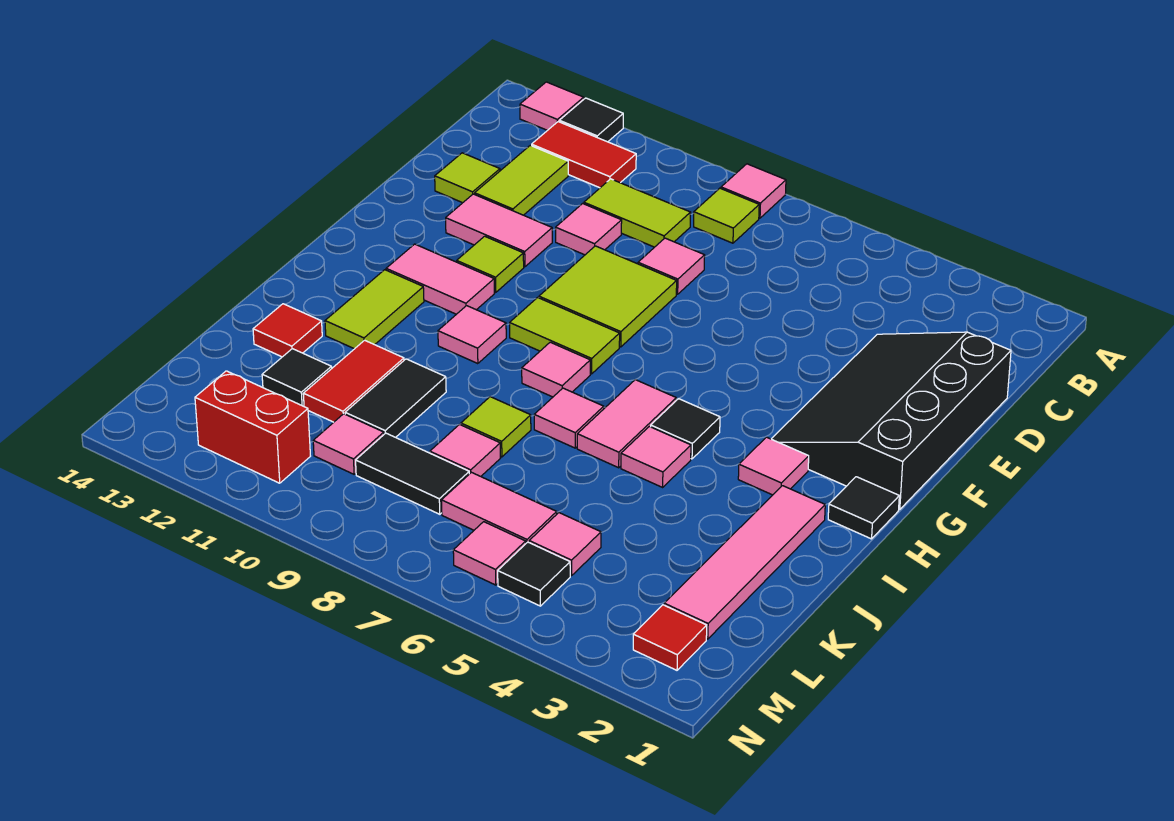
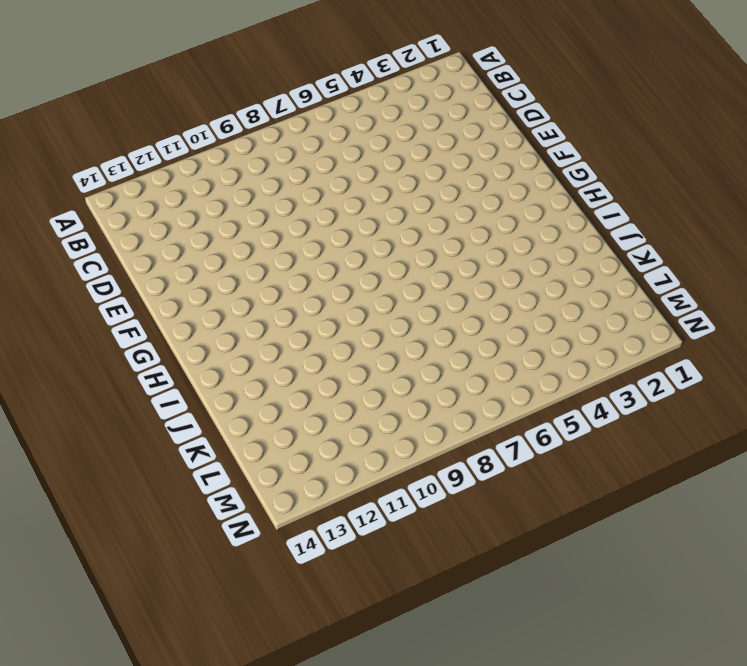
none -> pink 1x1 tile [721,164,786,218]
none -> black 1x1 tile [559,98,623,142]
none -> pink 1x1 tile [520,82,584,130]
none -> lime 1x1 tile [694,188,759,243]

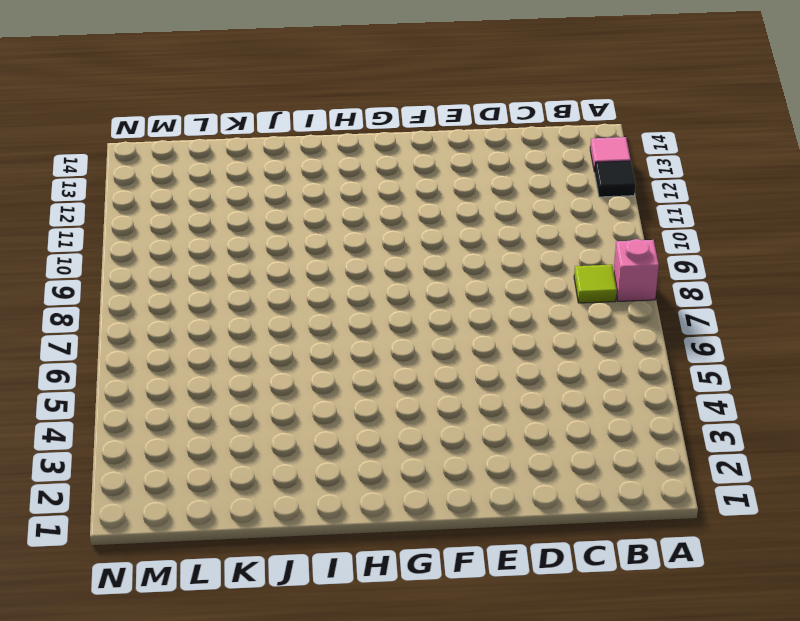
pink 1x1 brick [613,239,659,301] -> pink 1x1 tile [721,164,786,218]
none -> red 1x2 tile [532,122,636,188]
none -> lime 1x2 tile [584,179,691,247]
none -> lime 1x2 tile [475,145,568,215]
none -> black 3x4 slope [772,332,1011,510]

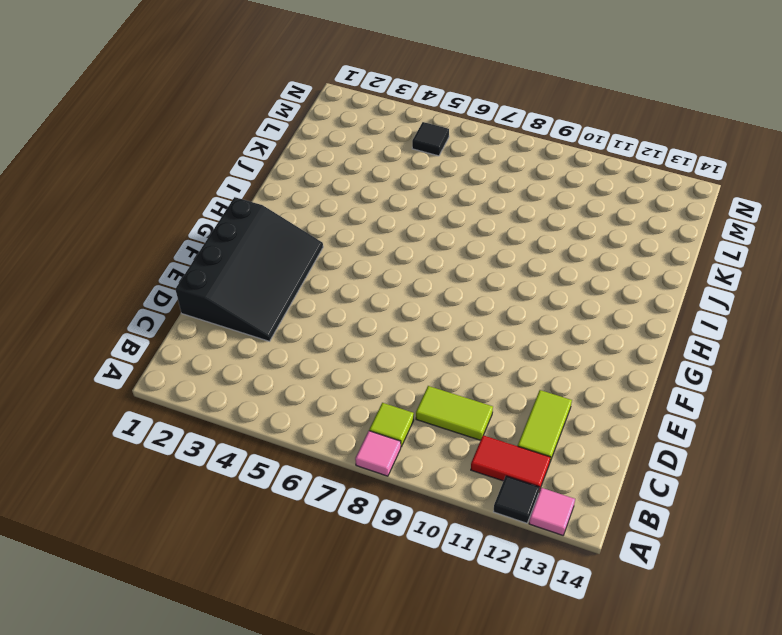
none -> pink 1x1 tile [638,238,705,294]
none -> pink 1x1 tile [556,204,622,255]
none -> lime 1x1 tile [435,153,500,203]
none -> lime 2x2 tile [539,246,677,347]

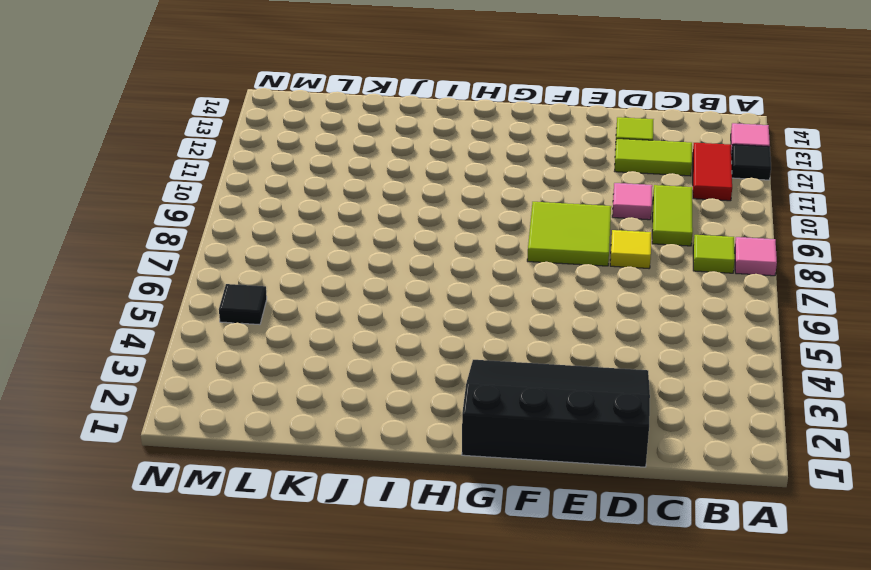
yellow 1x1 tile [610,230,651,268] -> pink 1x1 tile [638,238,705,294]
none -> pink 1x2 tile [446,194,552,267]
none -> lime 1x1 tile [457,236,524,293]
none -> lime 1x2 tile [510,298,620,374]
none -> pink 1x2 tile [386,244,494,314]

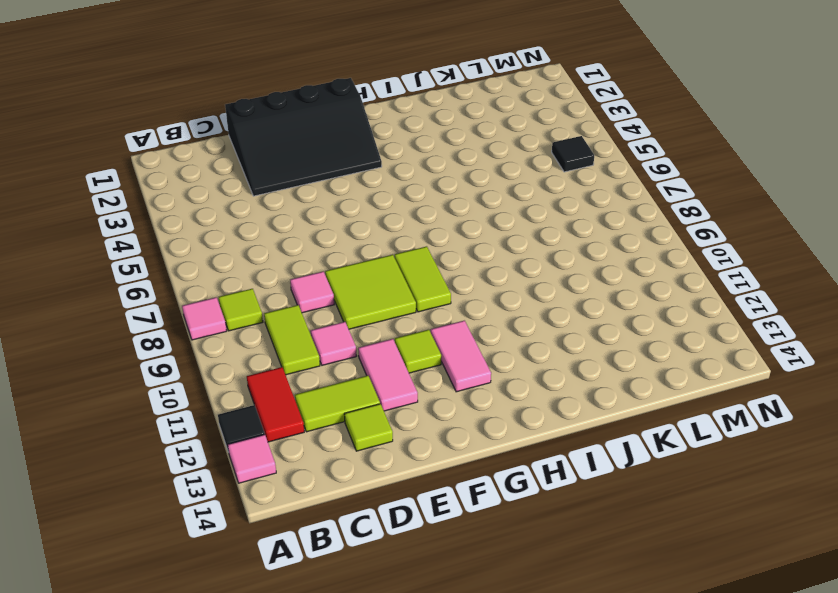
none -> black 1x1 tile [828,477,899,539]
none -> pink 1x1 tile [738,437,809,495]
none -> black 1x1 tile [651,399,720,459]
none -> pink 1x2 tile [577,380,676,468]

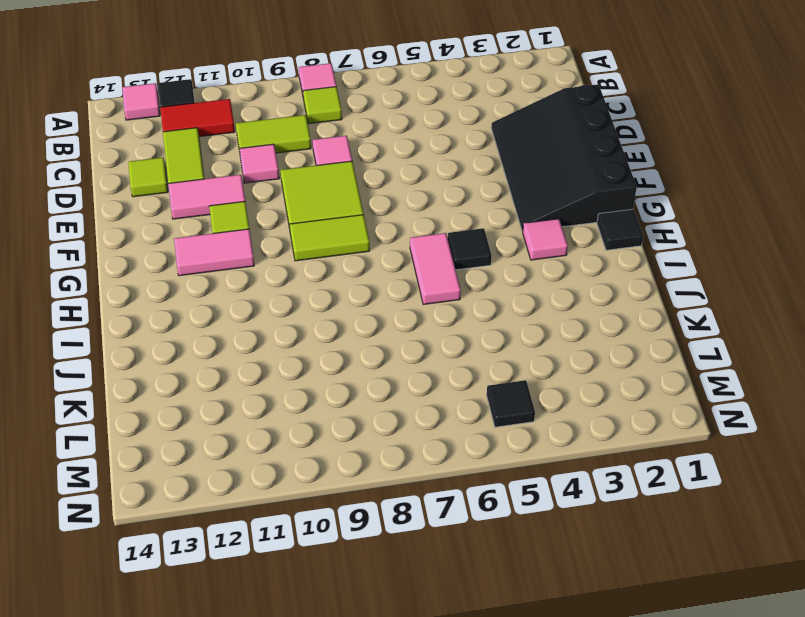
none -> pink 1x1 tile [522,342,590,397]
none -> pink 1x1 tile [438,306,506,364]
none -> lime 1x2 tile [325,270,424,349]
none -> pink 1x4 tile [664,486,825,639]

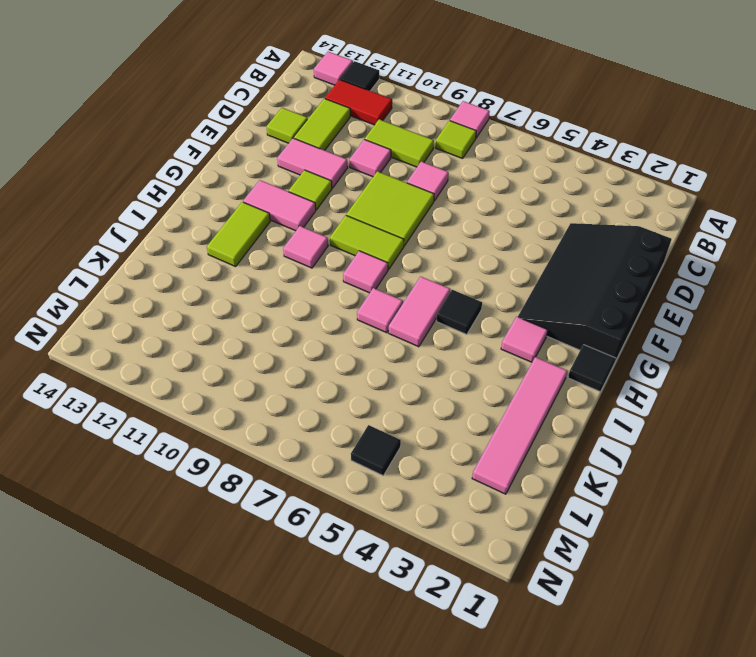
none -> pink 1x1 tile [621,427,691,487]
none -> lime 1x1 tile [461,397,531,457]
none -> black 1x2 tile [345,359,446,437]
none -> red 1x2 tile [303,340,404,422]

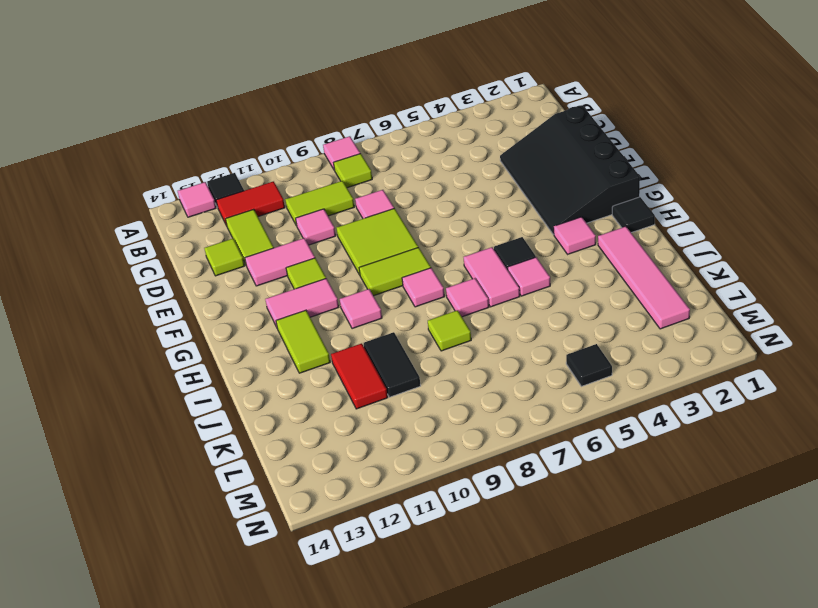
none -> red 1x1 tile [253,304,322,357]
none -> pink 1x1 tile [430,424,500,476]
none -> black 1x1 tile [262,349,332,406]
none -> pink 1x1 tile [529,513,601,576]

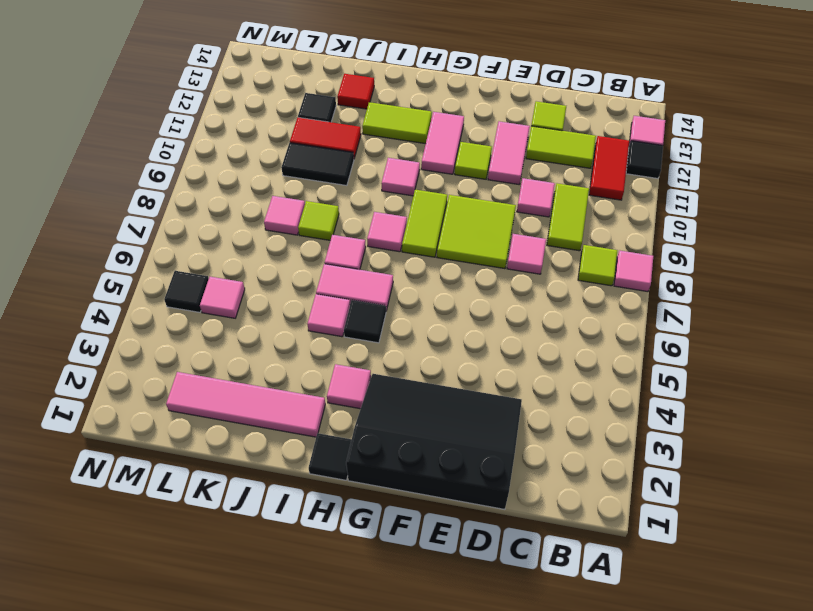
none -> pink 1x2 tile [441,472,557,543]
none -> black 1x2 tile [356,433,469,514]
none -> pink 1x1 tile [313,414,384,474]
none -> red 1x1 tile [633,605,707,670]

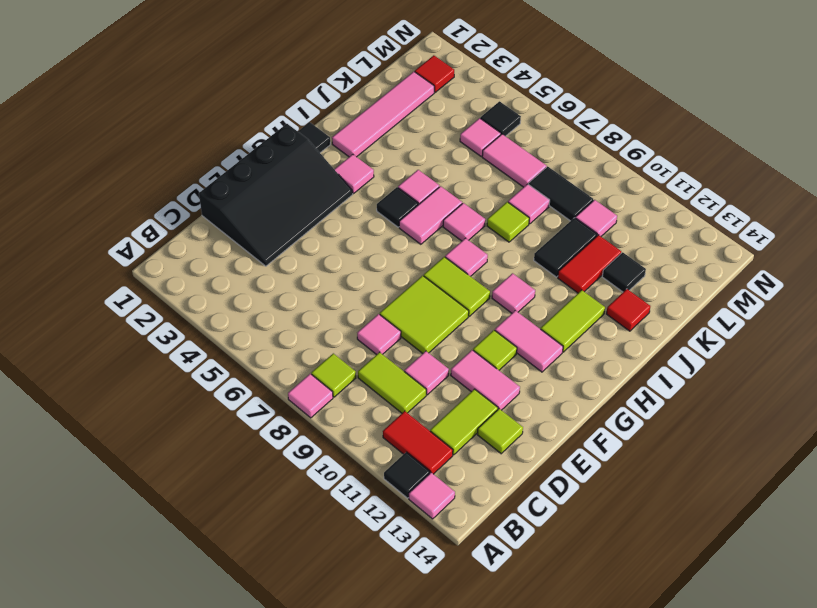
none -> pink 1x1 tile [453,522,526,585]
none -> red 1x2 brick [195,371,310,483]

